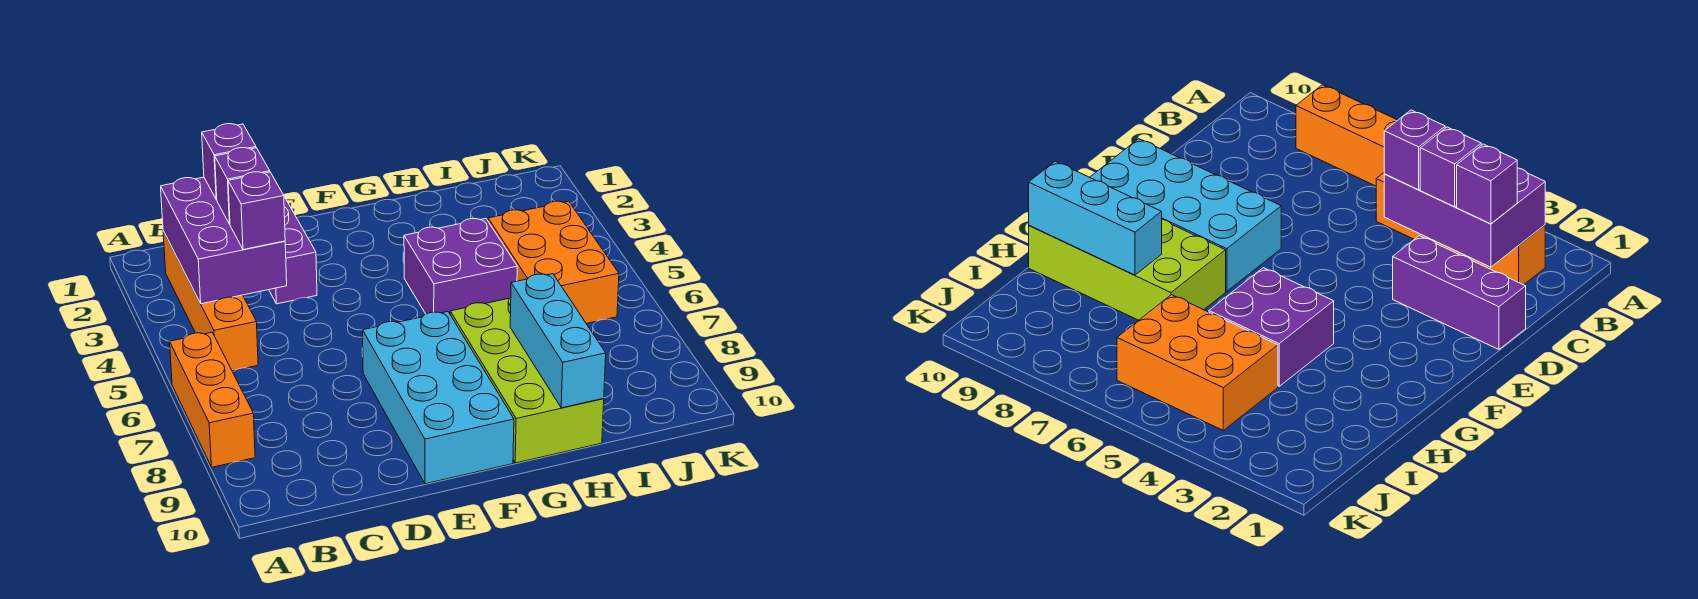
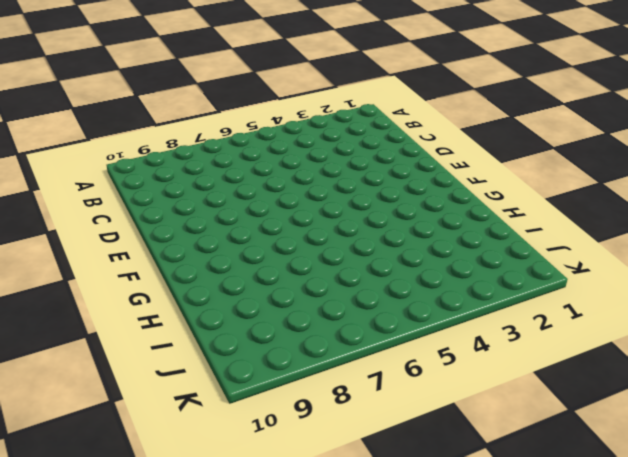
none -> orange 1x3 brick [170,332,255,467]
none -> orange 1x4 brick [163,231,258,371]
none -> purple 1x3 brick [269,197,317,304]

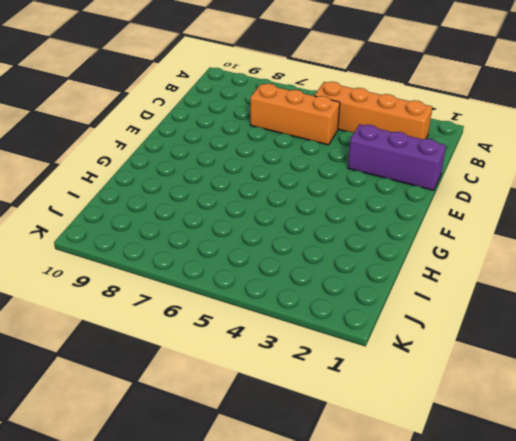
orange 1x3 brick [250,84,340,145] -> orange 1x3 brick moved to [170,332,255,467]
none -> cyan 2x4 brick [363,312,514,484]
none -> purple 2x2 brick [404,219,517,314]
none -> lime 2x4 brick [450,297,604,463]

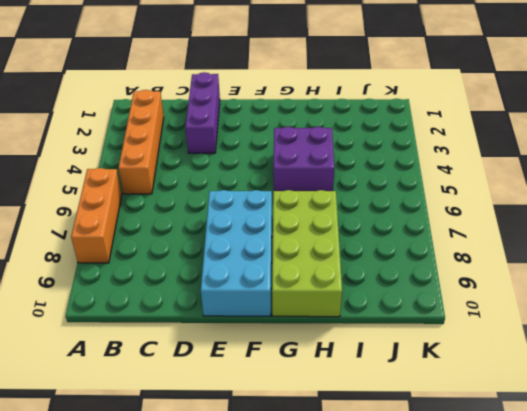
none -> orange 2x3 brick [488,201,619,324]
none -> purple 2x3 brick [161,177,287,304]
none -> cyan 1x3 brick [510,274,606,408]

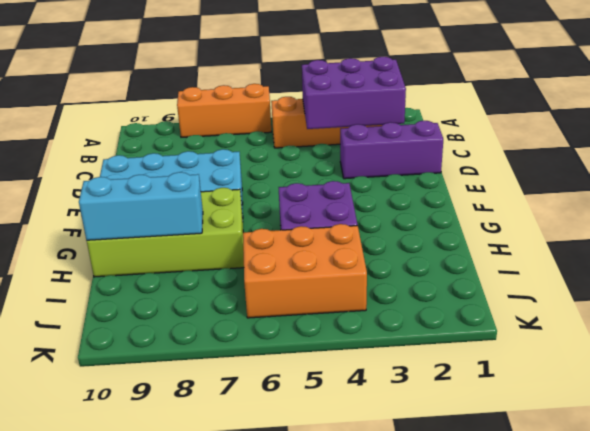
none -> purple 1x1 brick [202,124,256,199]
none -> purple 1x1 brick [215,148,270,224]
none -> purple 1x1 brick [228,172,285,250]

